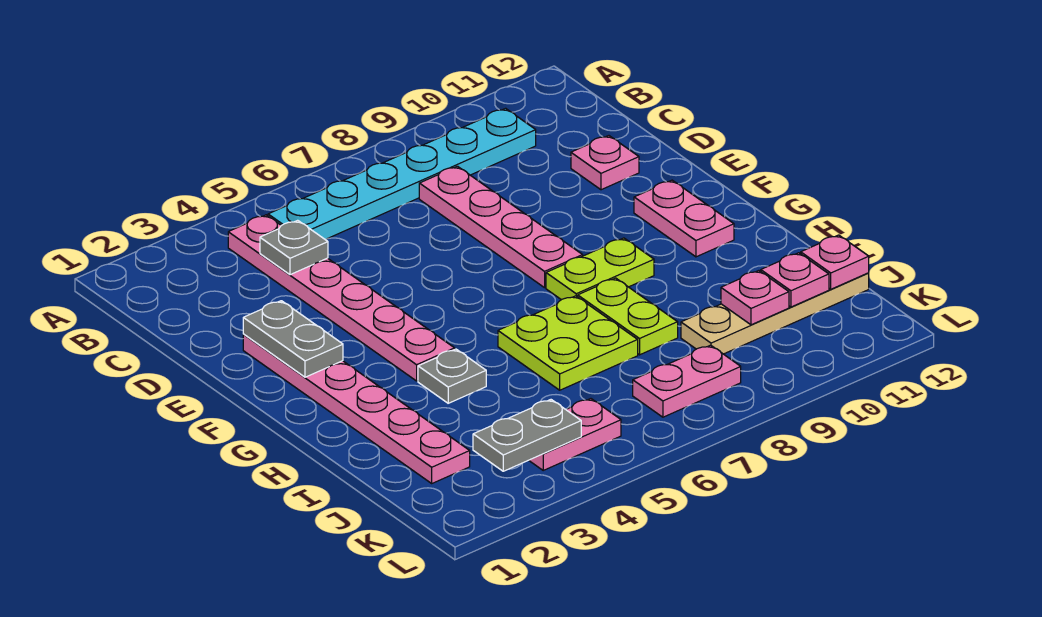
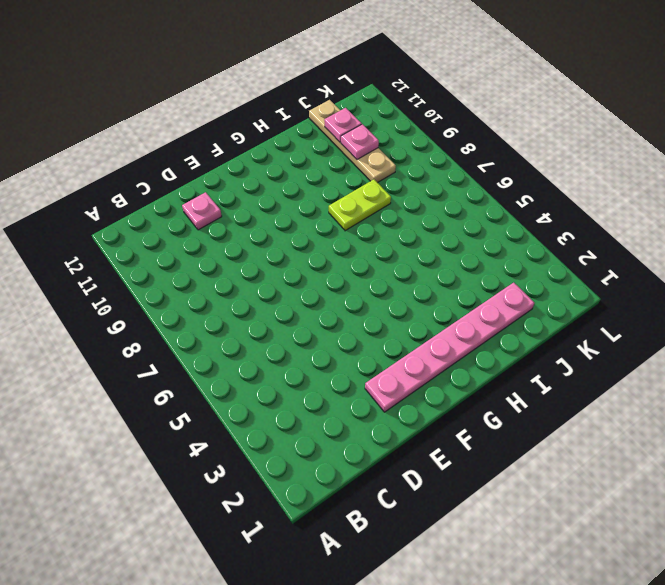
none -> pink 1x6 plate [228,215,455,381]
none -> cyan 1x6 plate [268,108,536,239]
none -> pink 1x4 plate [419,166,583,288]

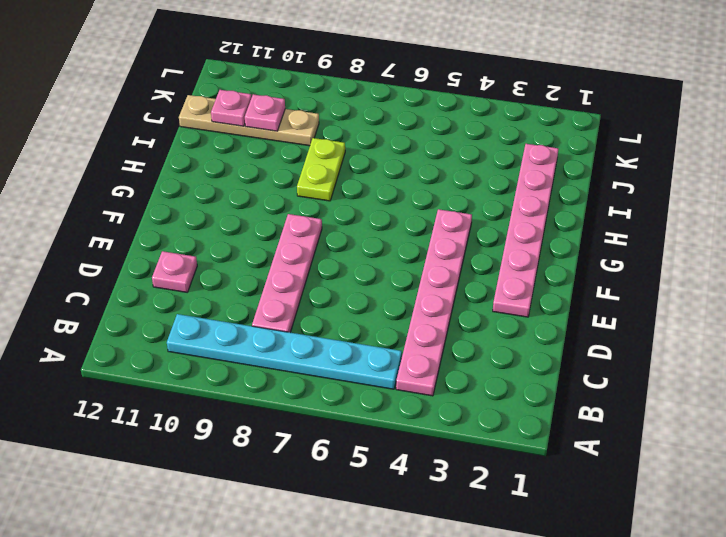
none -> pink 1x2 plate [634,180,734,257]
none -> lime 1x2 plate [546,238,654,300]
none -> grey 1x1 plate [418,349,486,403]

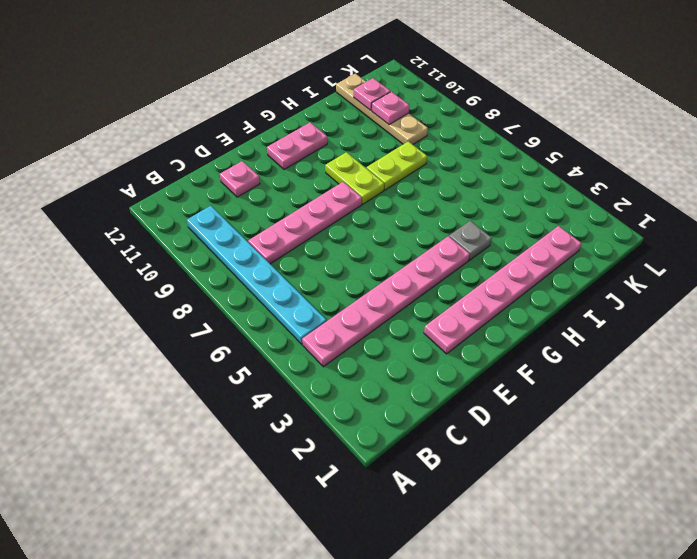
none -> lime 2x2 plate [498,296,638,390]
none -> pink 1x2 plate [529,399,621,470]
none -> pink 1x2 plate [633,345,741,417]

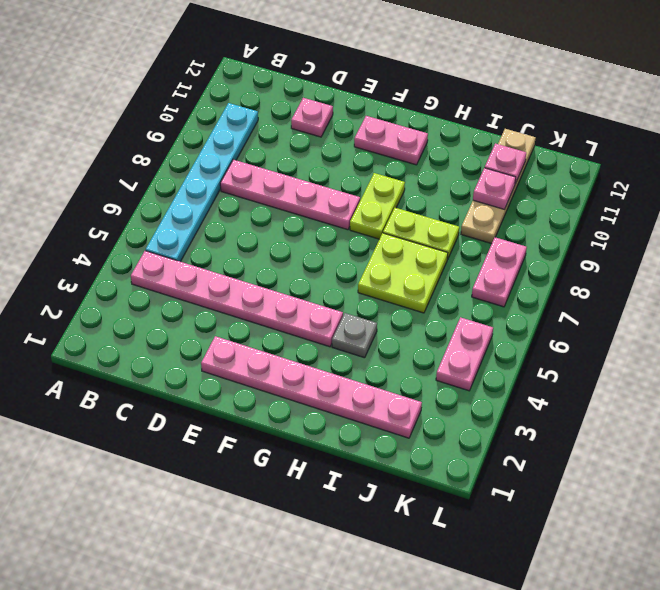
none -> grey 1x1 plate [260,220,328,275]
none -> grey 1x2 plate [243,301,343,377]
none -> pink 1x1 plate [801,235,869,289]

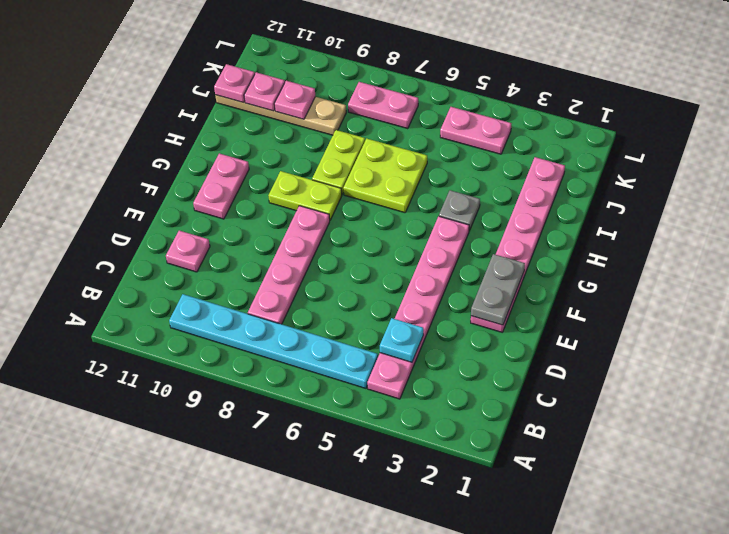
cyan 1x1 plate [380,318,423,362] -> grey 1x1 plate [260,220,328,275]
none -> grey 1x2 plate [473,400,581,471]

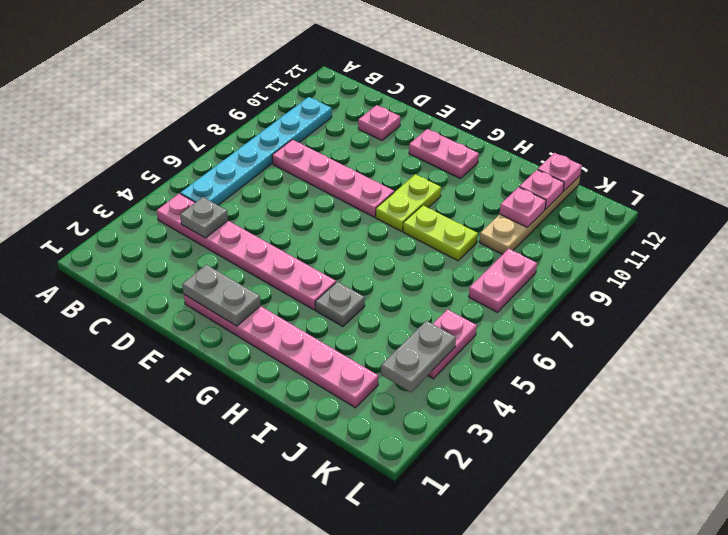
none -> lime 2x2 plate [498,296,638,390]

